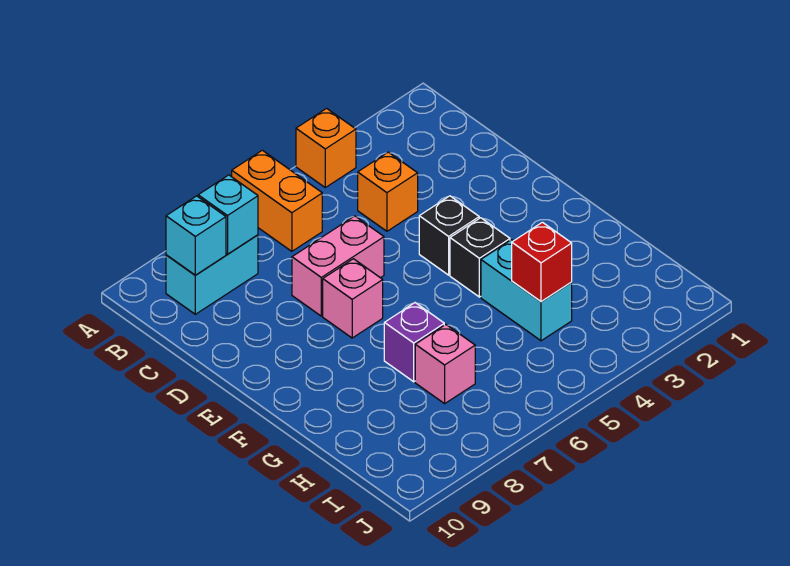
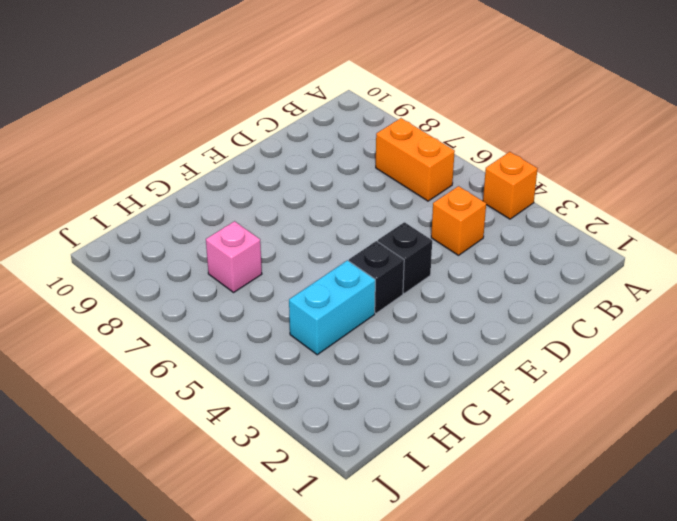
orange 1x2 brick [376,118,455,201] -> orange 1x2 brick turned to [232,150,322,251]
none -> cyan 1x2 brick [166,235,258,314]
none -> pink 1x2 brick [292,216,384,316]
none -> pink 1x1 brick [323,259,383,338]

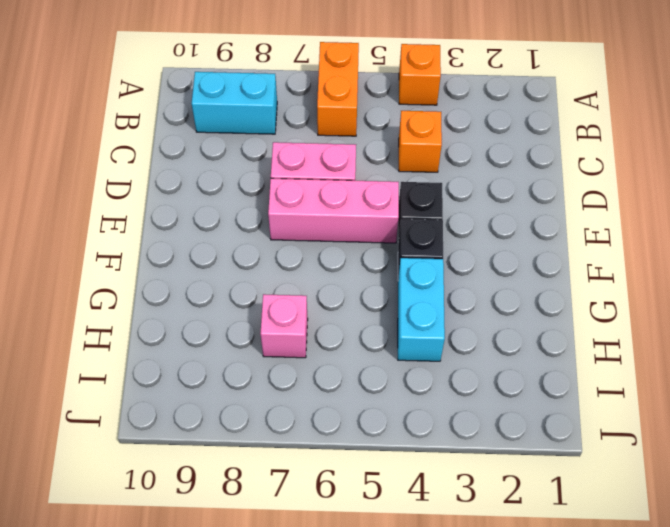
pink 1x3 brick [268,178,399,243] -> pink 1x1 brick [323,259,383,338]
none -> purple 1x1 brick [384,303,444,382]
none -> cyan 1x1 brick [198,175,258,254]
none -> cyan 1x1 brick [166,196,226,275]

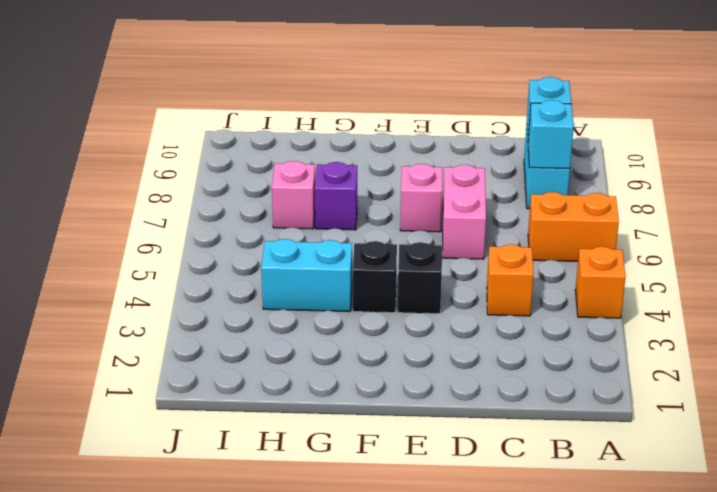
none -> red 1x1 brick [512,222,572,302]

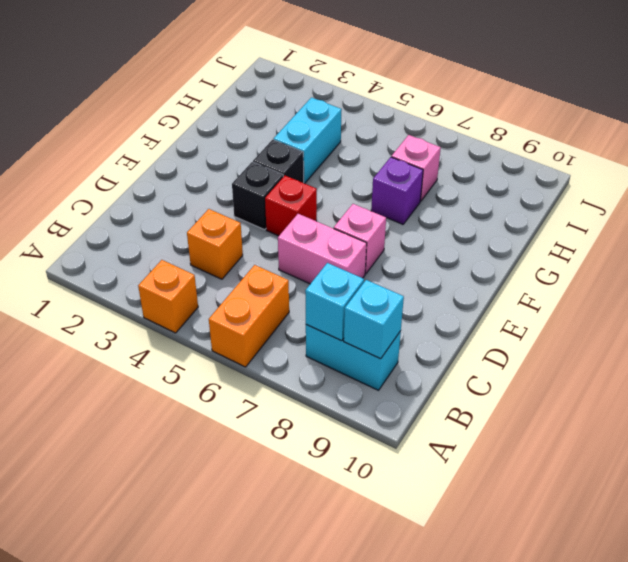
red 1x1 brick [265,176,317,236] -> red 1x1 brick moved to [512,222,572,302]

